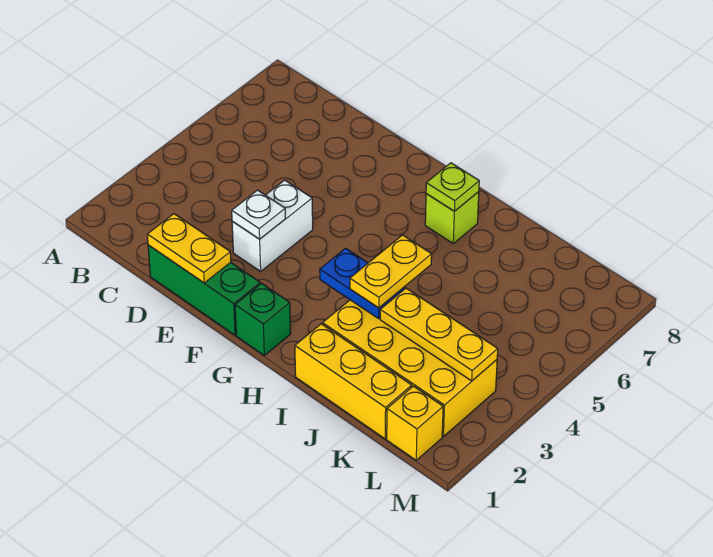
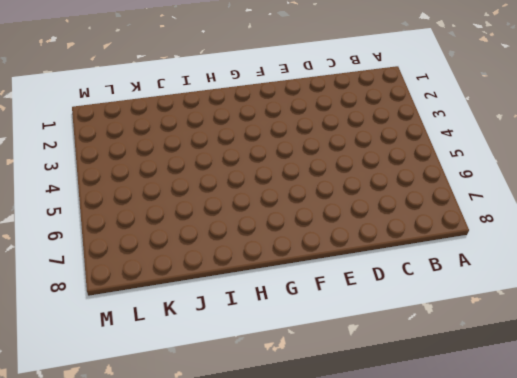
none -> green 1x3 brick [148,245,260,335]
none -> white 1x2 brick [232,180,313,271]
none -> green 1x1 brick [235,283,291,355]

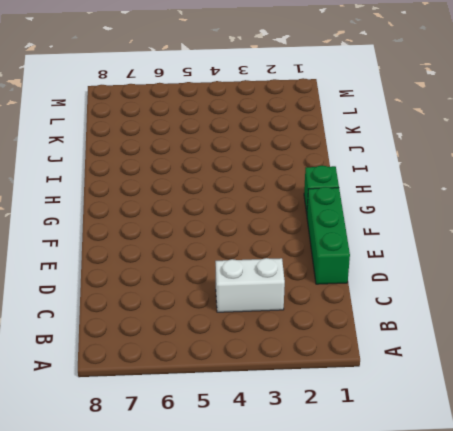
white 1x2 brick [215,258,285,312] -> white 1x2 brick moved to [232,180,313,271]
none -> lime 1x1 brick [425,192,479,243]
none -> yellow 1x3 brick [295,324,412,439]
none -> yellow 2x4 brick [323,300,497,437]

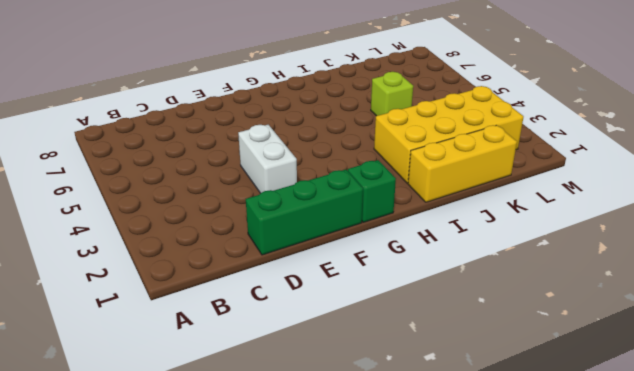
lime 1x1 brick [371,72,413,116] -> lime 1x1 brick moved to [425,192,479,243]
none -> yellow 1x1 brick [387,386,443,460]
none -> yellow 1x2 plate [147,214,231,283]
none -> white 1x1 plate [232,190,285,239]

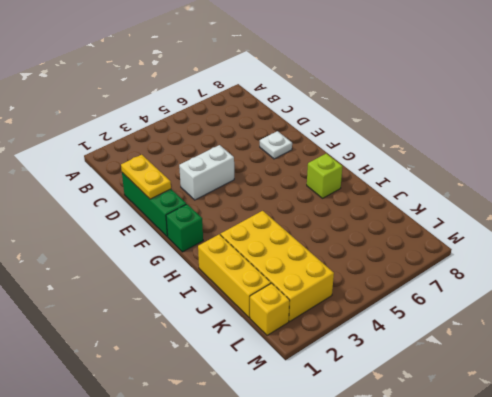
white 1x1 plate [260,131,292,159] -> white 1x1 plate moved to [232,190,285,239]
none -> blue 1x2 plate [320,248,405,319]
none -> lime 1x1 plate [426,163,479,211]
none -> yellow 1x3 plate [380,288,498,381]

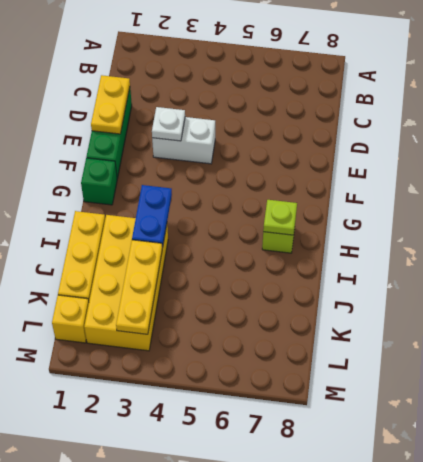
none -> yellow 1x2 plate [350,235,432,308]

